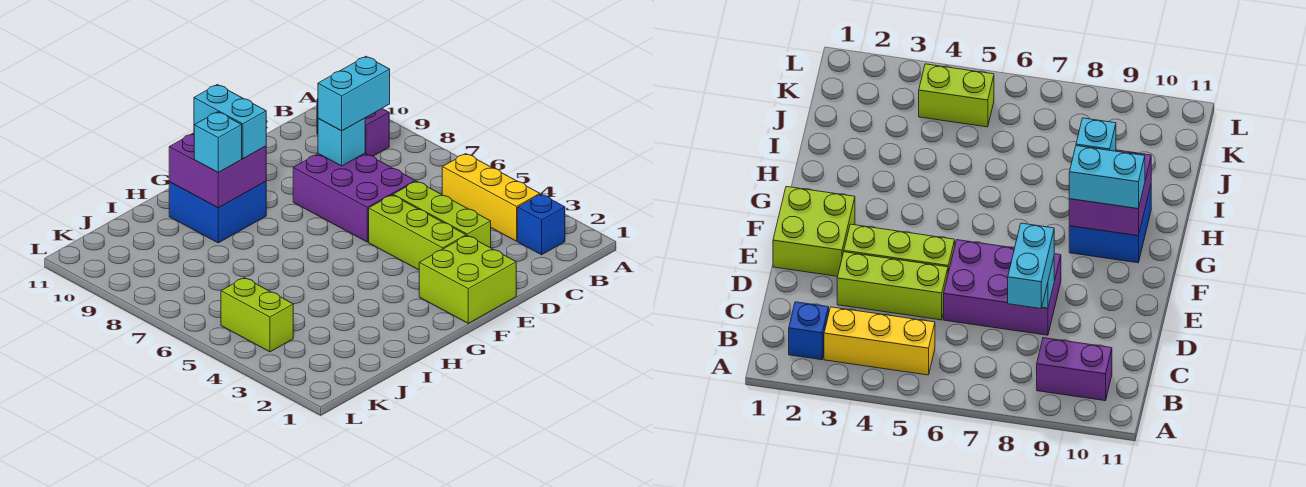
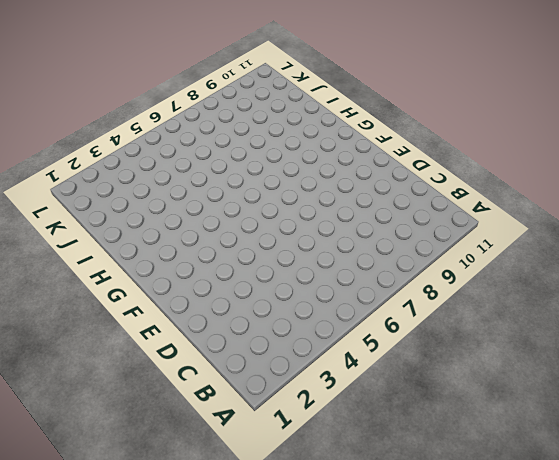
none -> blue 1x1 brick [518,194,565,255]
none -> yellow 1x3 brick [442,154,540,241]
none -> purple 1x2 brick [317,99,389,156]

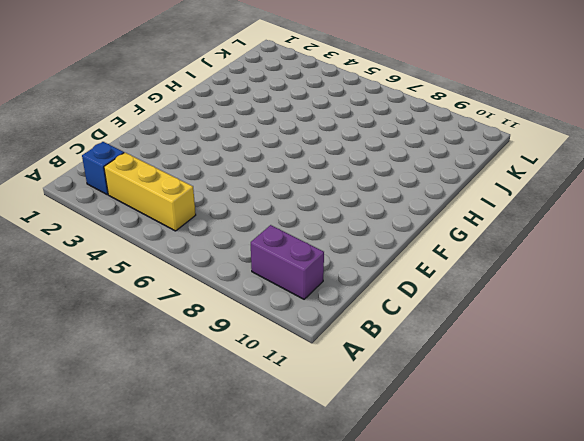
none -> lime 1x3 brick [393,181,491,248]
none -> purple 2x3 brick [293,153,415,242]
none -> lime 2x2 brick [419,236,516,323]

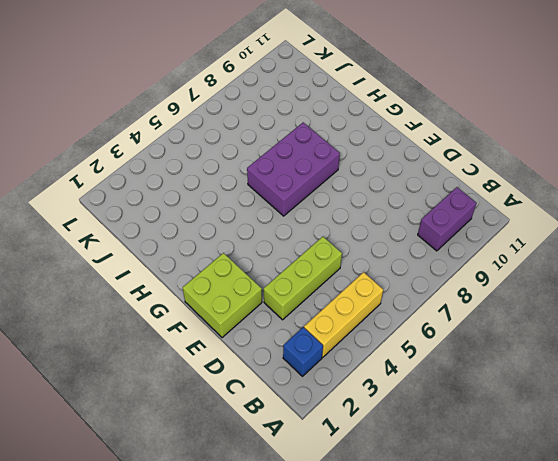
purple 2x3 brick [247,123,340,216] -> purple 2x3 brick moved to [293,153,415,242]
none -> lime 1x3 brick [369,195,466,270]
none -> blue 2x2 brick [169,182,266,243]
none -> lime 1x2 brick [221,278,293,352]

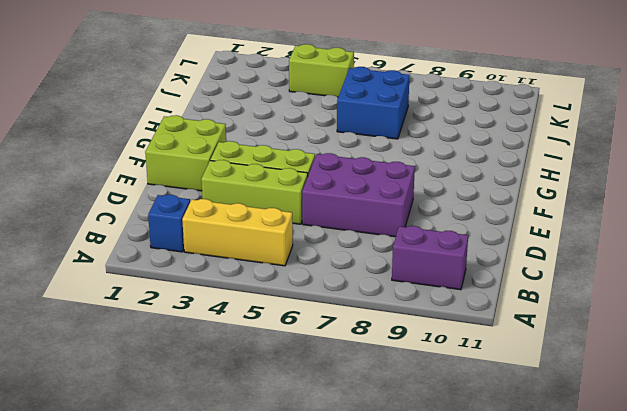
blue 2x2 brick [337,67,410,139] -> blue 2x2 brick moved to [169,182,266,243]
none -> cyan 1x1 brick [318,118,365,166]
none -> purple 2x2 brick [169,133,266,208]
none -> cyan 1x2 brick [318,56,390,131]

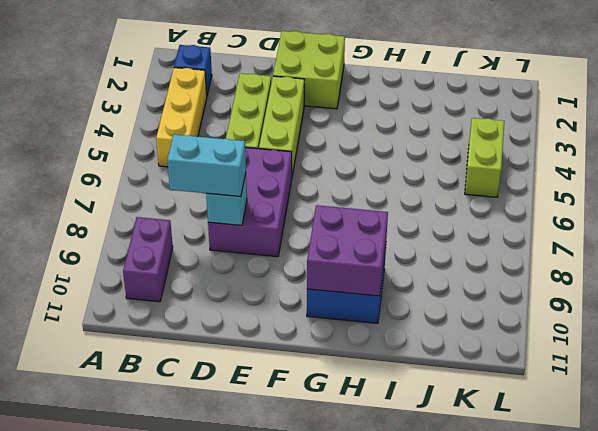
none -> cyan 1x2 brick [194,85,266,159]
none -> cyan 1x1 brick [194,112,242,172]

